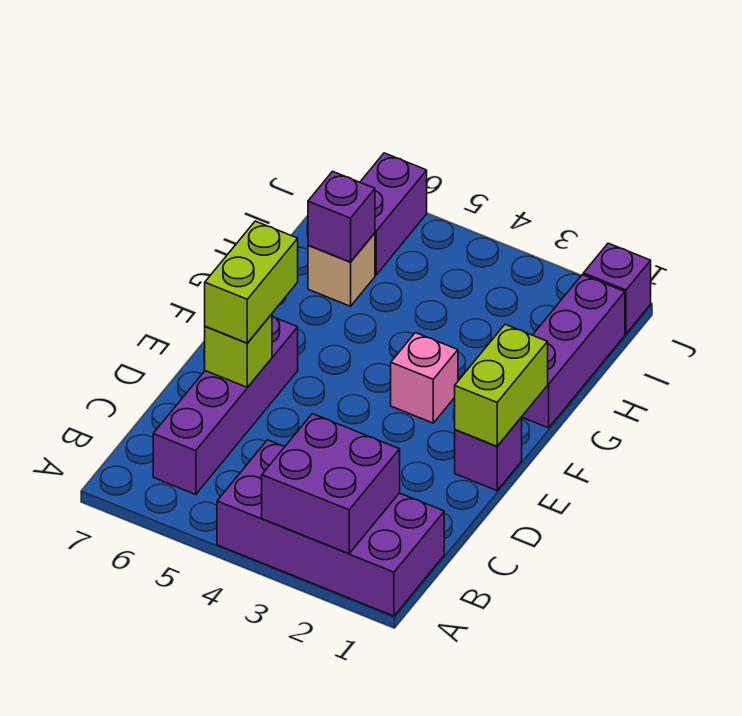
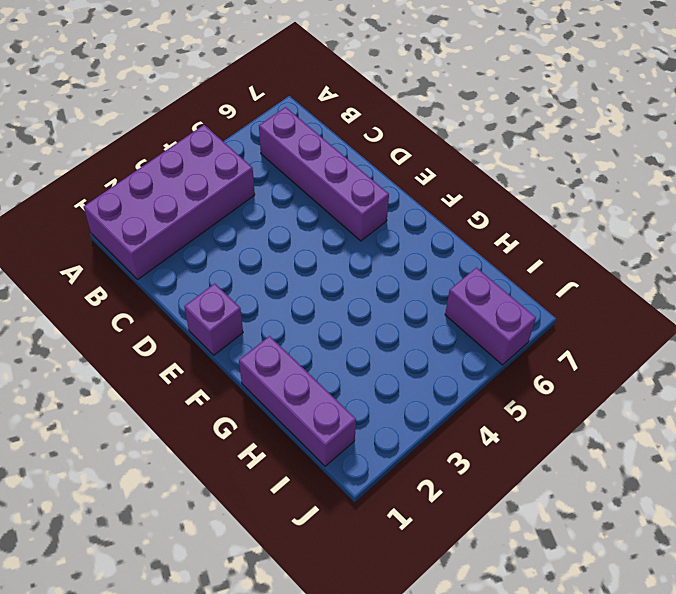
none -> pink 1x1 brick [391,333,458,423]
none -> tan 1x1 brick [308,233,375,306]
none -> purple 1x1 brick [583,243,651,334]

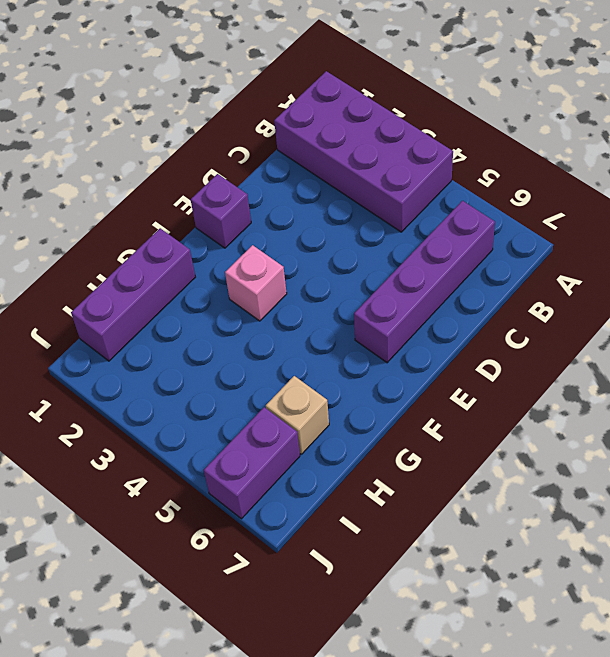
none -> purple 1x1 brick [583,243,651,334]
none -> purple 2x2 brick [262,414,400,554]
none -> lime 1x1 brick [205,314,272,387]

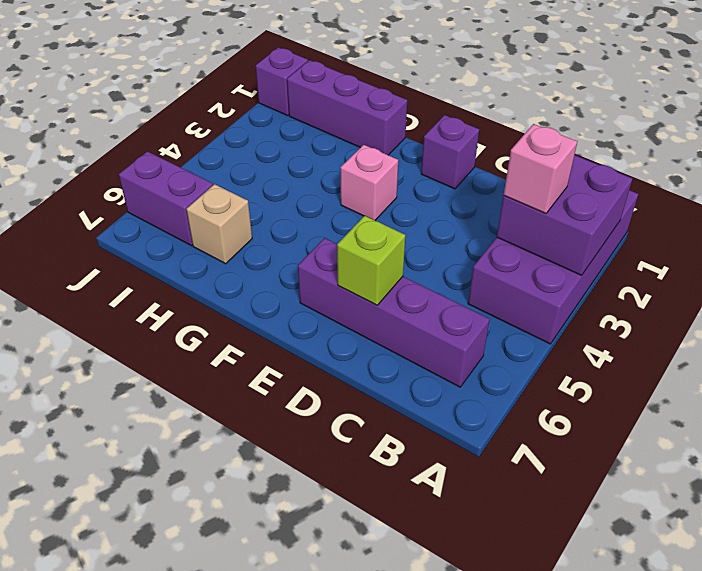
pink 1x1 brick [504,124,577,213] -> none
none -> lime 1x2 brick [455,324,548,446]
none -> purple 1x1 brick [308,171,375,262]
none -> lime 1x2 brick [205,221,298,343]

